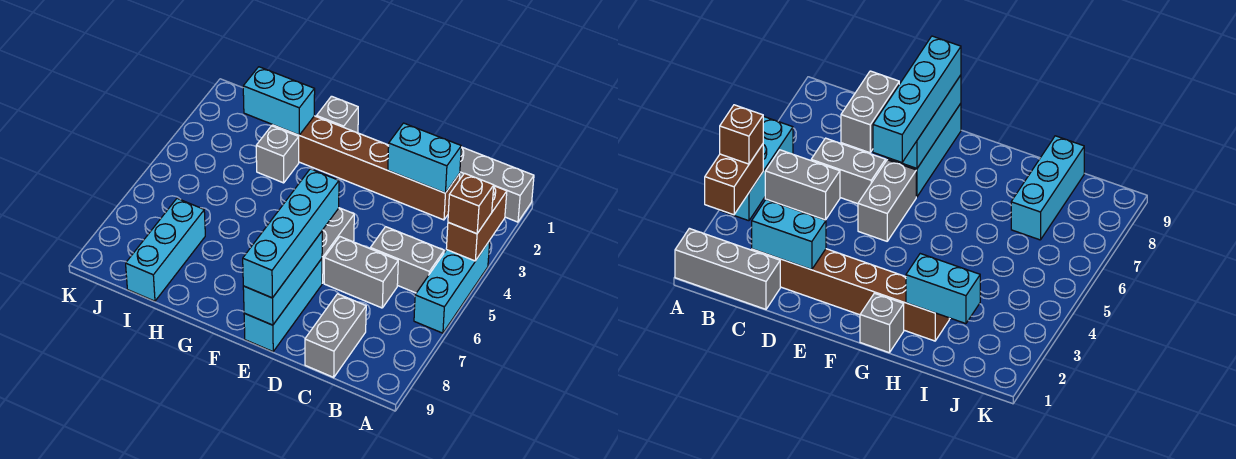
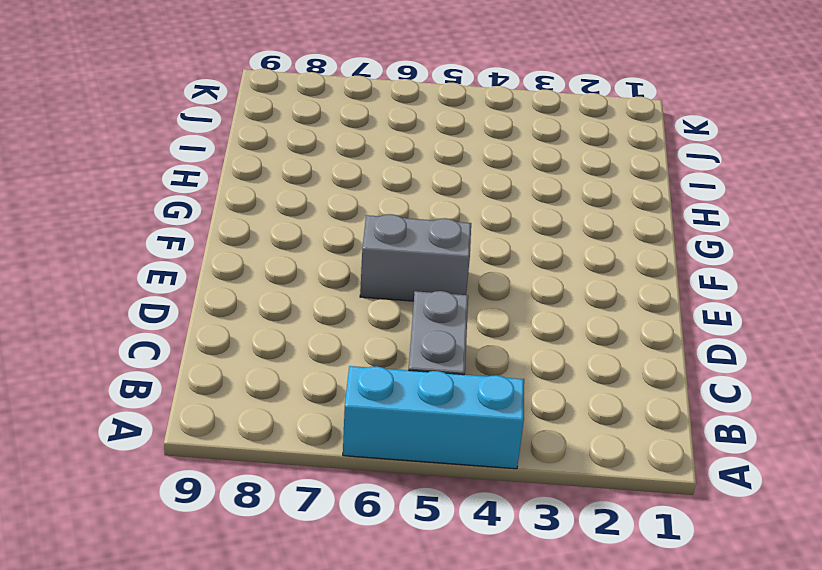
none -> grey 1x3 brick [459,147,534,222]
none -> brown 1x6 brick [272,116,460,220]
none -> grey 1x2 brick [324,237,398,308]

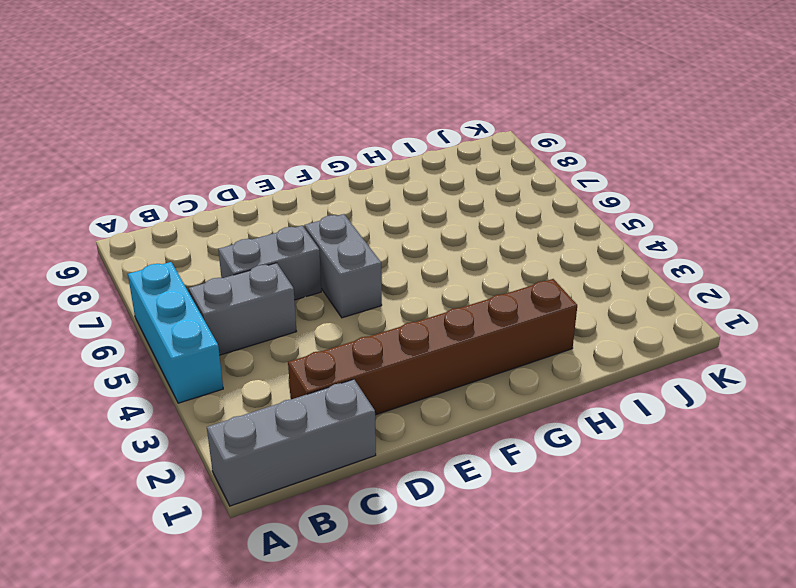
none -> grey 1x2 brick [305,294,366,377]
none -> cyan 1x3 brick [244,259,322,351]
none -> grey 1x1 brick [317,96,358,133]

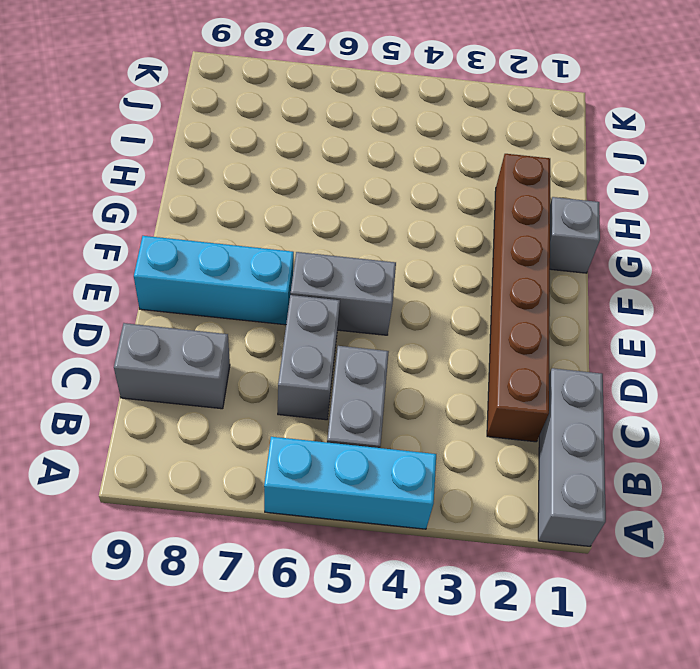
none -> grey 1x1 brick [256,126,299,183]
none -> cyan 1x3 brick [126,198,205,301]
none -> brown 1x2 brick [446,186,507,261]

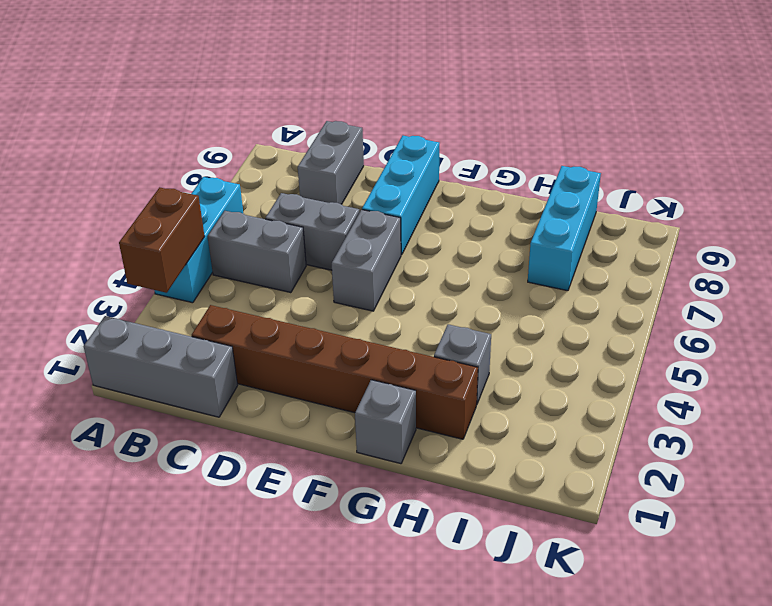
none -> cyan 1x2 brick [388,123,461,193]
none -> cyan 1x3 brick [243,232,322,325]
none -> cyan 1x2 brick [243,67,315,135]

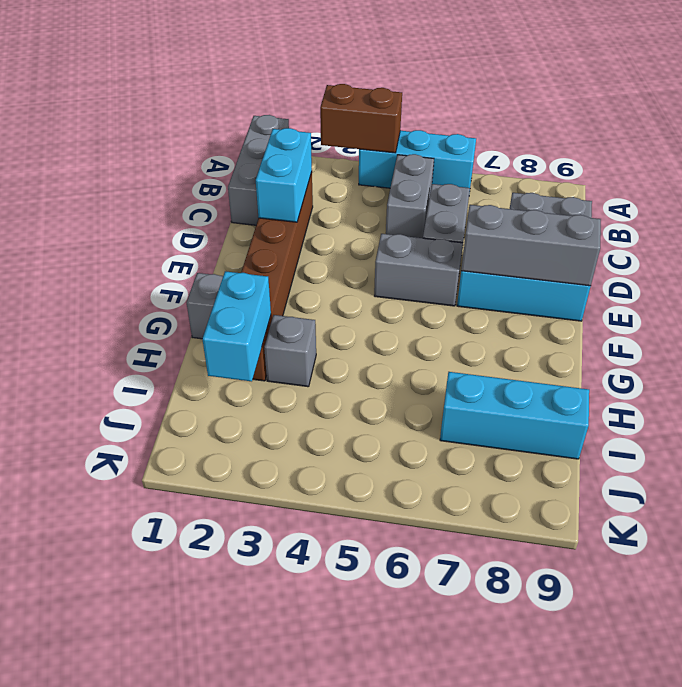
grey 1x3 brick [461,205,601,286] -> cyan 1x3 brick [243,232,322,325]
none -> brown 1x1 brick [448,173,494,234]
none -> cyan 1x4 brick [243,169,339,298]

